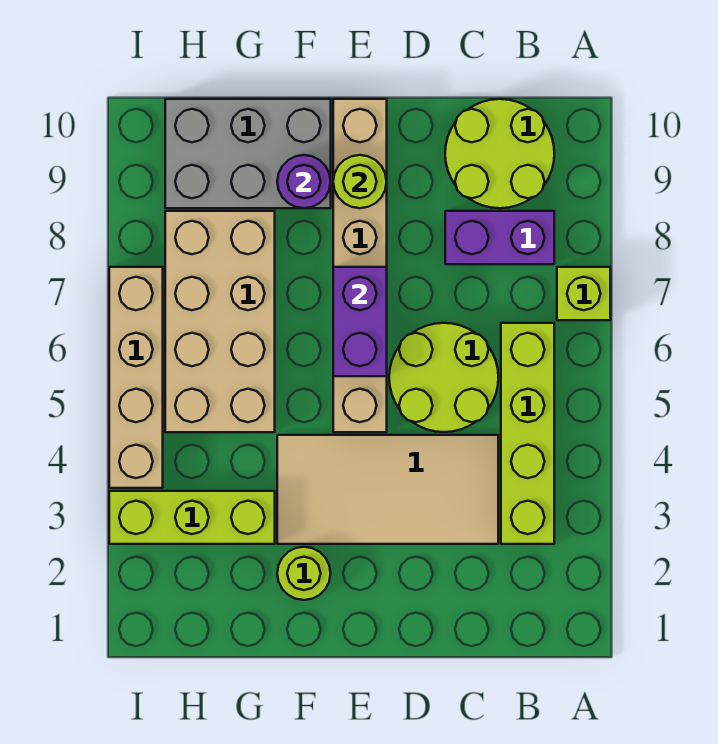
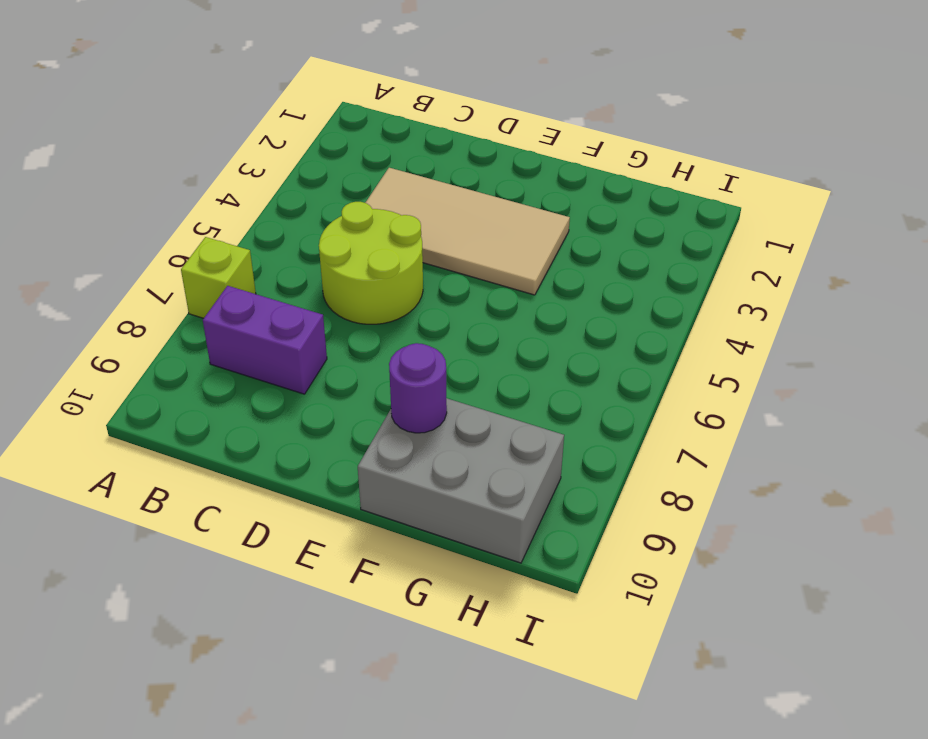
none -> lime 1x4 brick [501,323,554,544]
none -> lime 2x2 round brick [445,99,554,208]
none -> tan 1x6 brick [333,99,387,432]

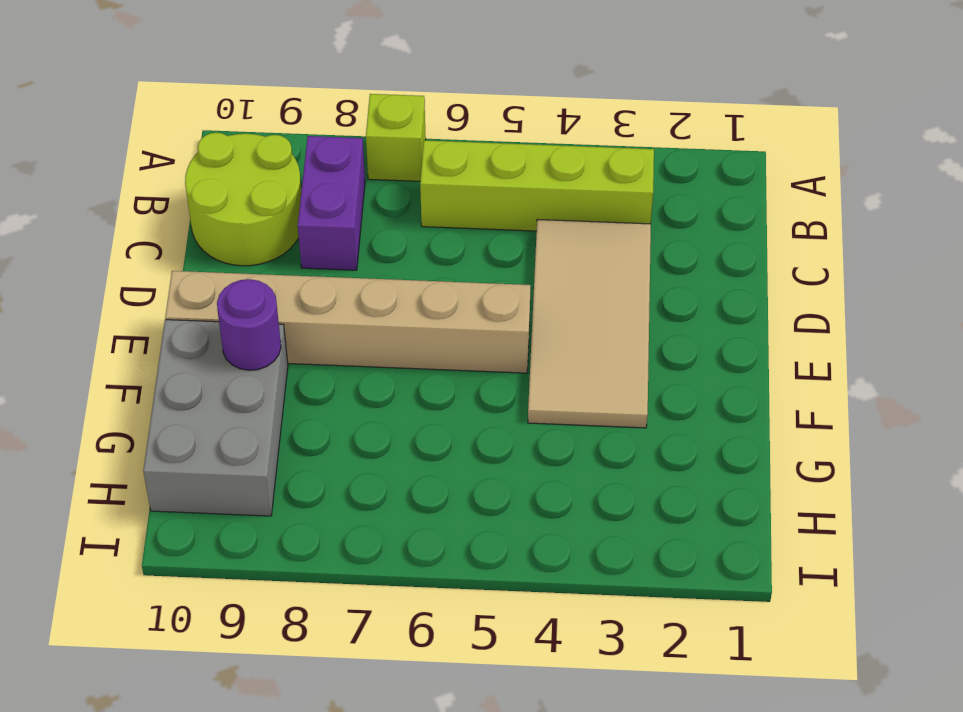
none -> lime 2x2 round brick [389,323,498,432]
none -> lime 1x1 round brick [277,547,331,600]
none -> lime 1x3 brick [109,491,275,544]

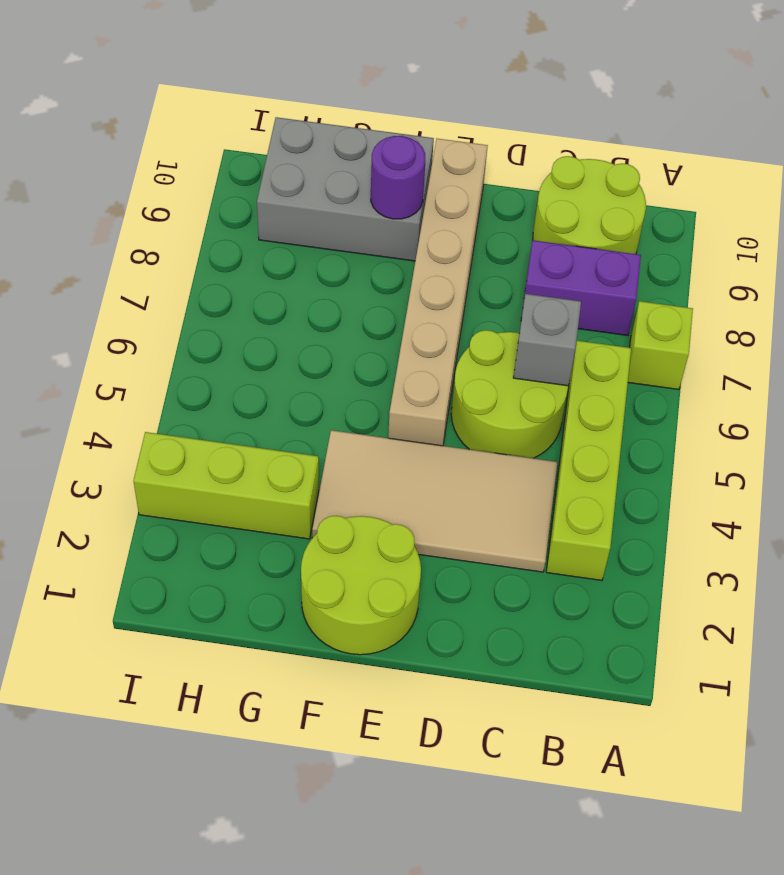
grey 1x1 brick [513,294,581,386] -> none
lime 2x2 round brick [301,516,421,655] -> lime 1x1 round brick [277,547,331,600]
none -> tan 2x4 brick [165,211,275,432]
none -> tan 1x4 brick [109,267,163,488]
none -> purple 1x2 brick [333,267,387,376]

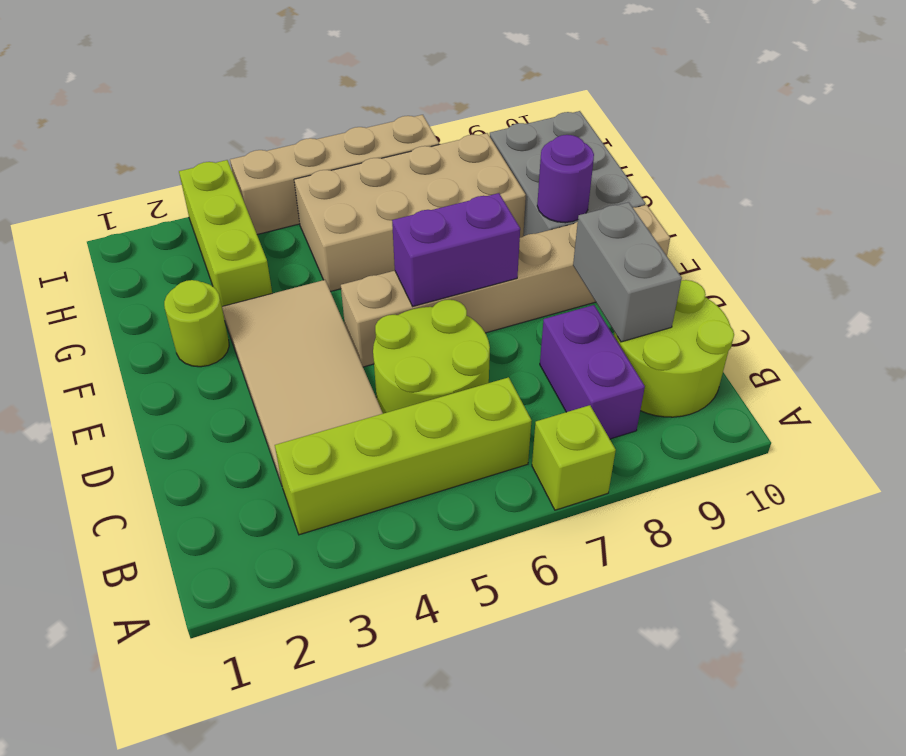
grey 1x2 brick [573,202,682,342] -> none
none -> lime 1x1 round brick [333,155,387,208]

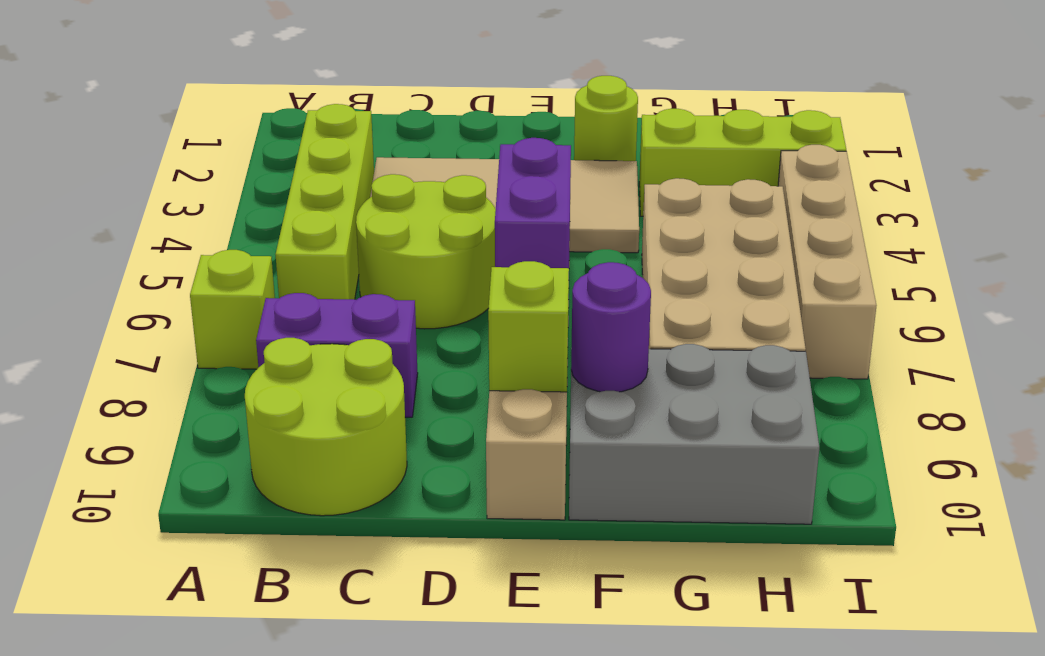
lime 1x1 brick [488,261,569,392] -> lime 1x1 round brick [333,155,387,208]

